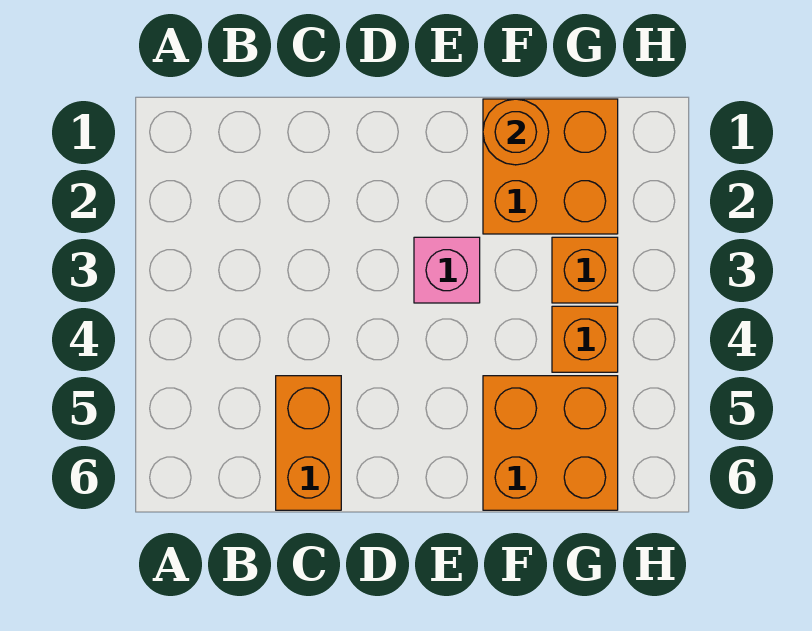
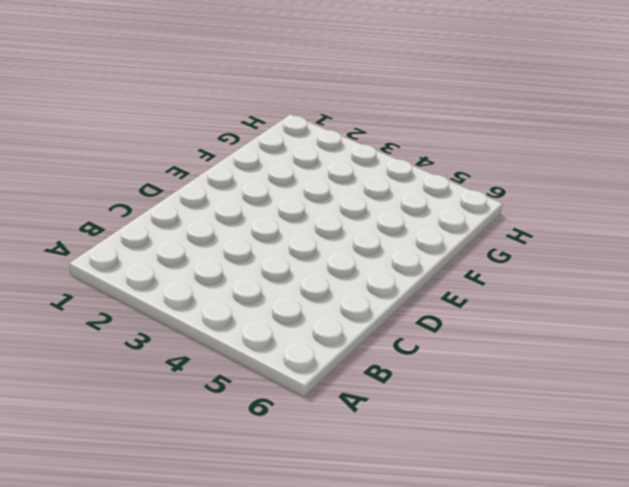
none -> orange 1x2 brick [276,376,341,510]
none -> pink 1x1 brick [414,237,480,303]

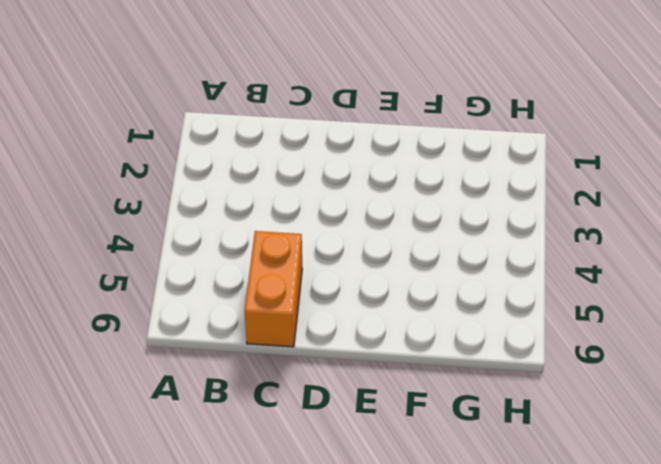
none -> pink 1x1 brick [414,237,480,303]
none -> orange 2x2 brick [483,99,618,234]

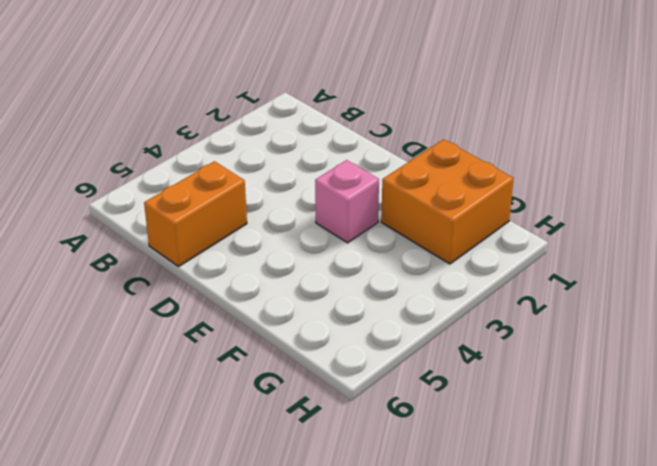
none -> orange 2x2 brick [483,376,618,510]
none -> orange 1x1 brick [552,237,618,303]

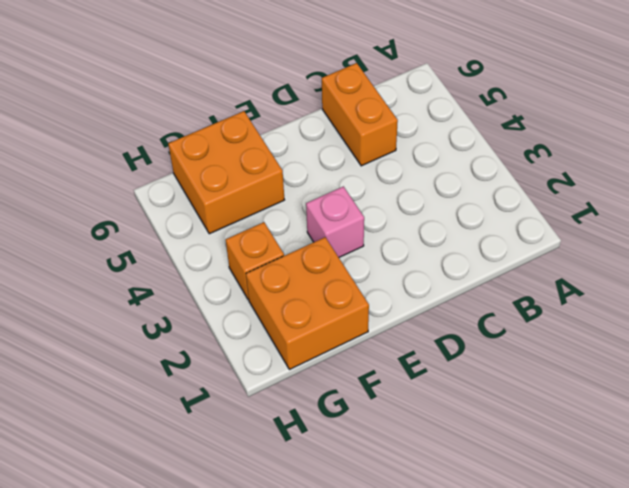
none -> orange 1x1 brick [552,306,618,372]
none -> orange 1x1 round brick [483,99,549,165]

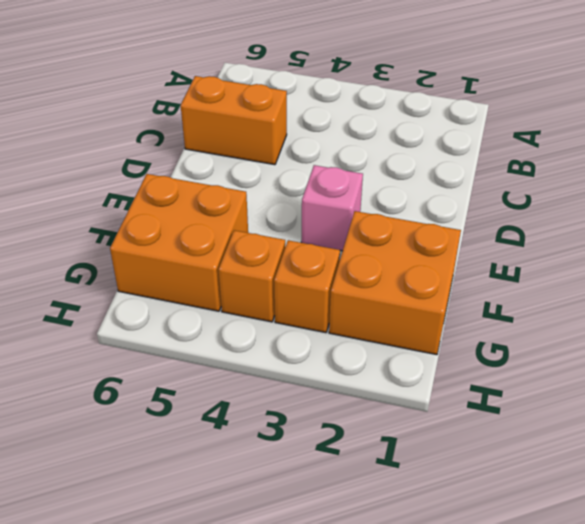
none -> orange 1x1 round brick [483,99,549,165]

